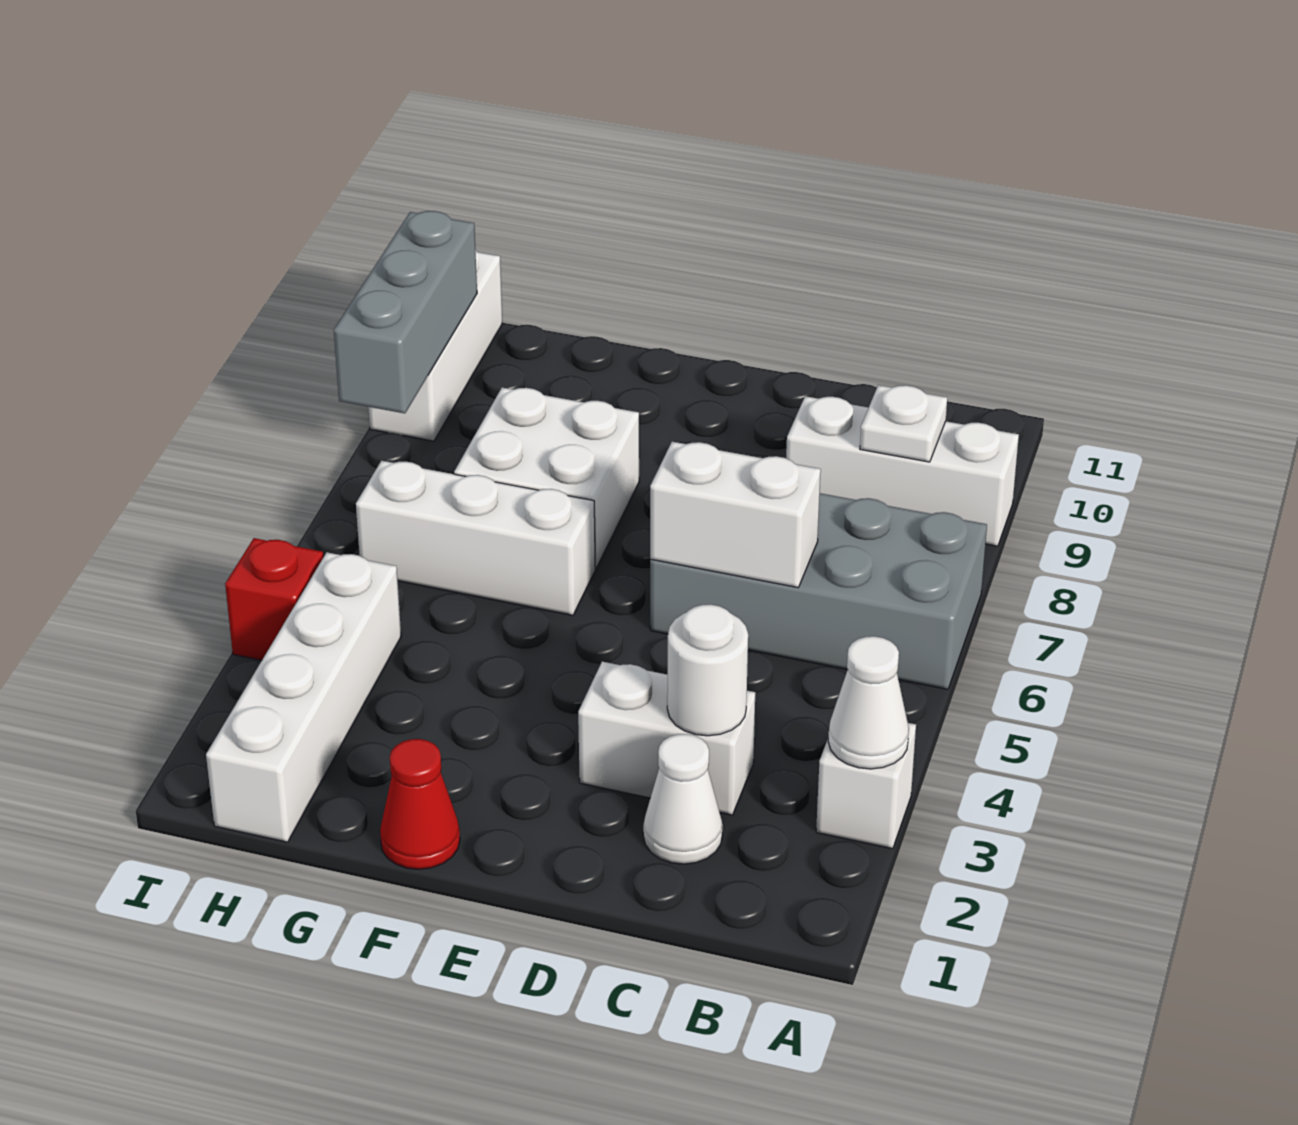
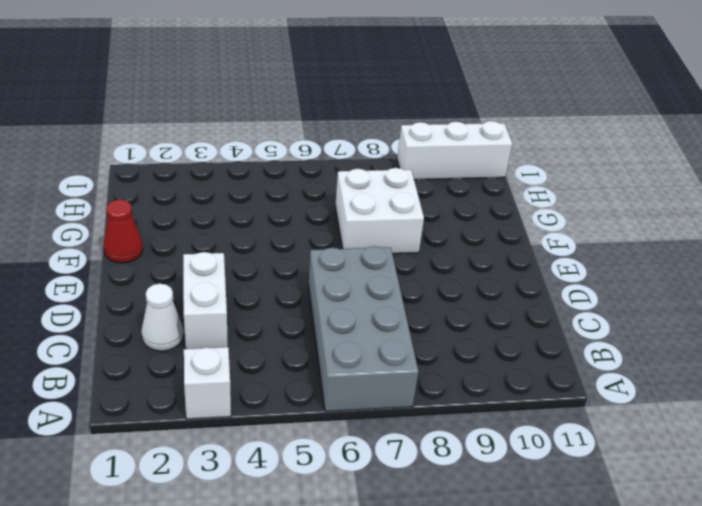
none -> white 1x3 brick [786,396,1019,546]
none -> white 1x3 brick [356,461,595,615]
none -> white 1x4 brick [206,552,401,842]

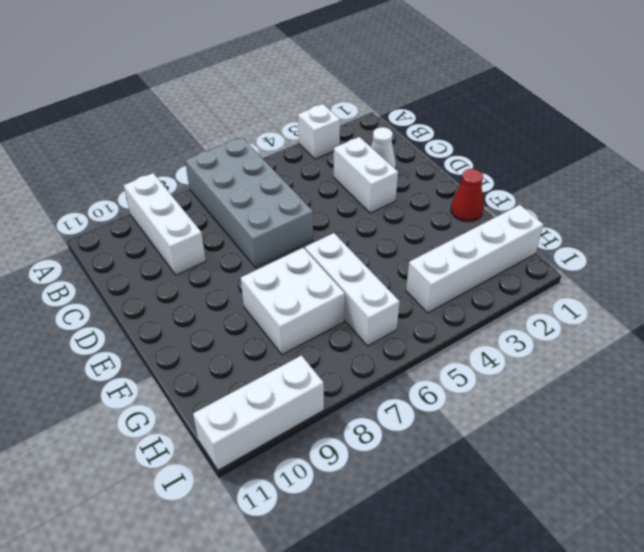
none -> red 1x1 brick [225,538,323,660]
none -> white 1x1 cone [828,636,909,769]
none -> white 1x1 plate [860,385,947,462]

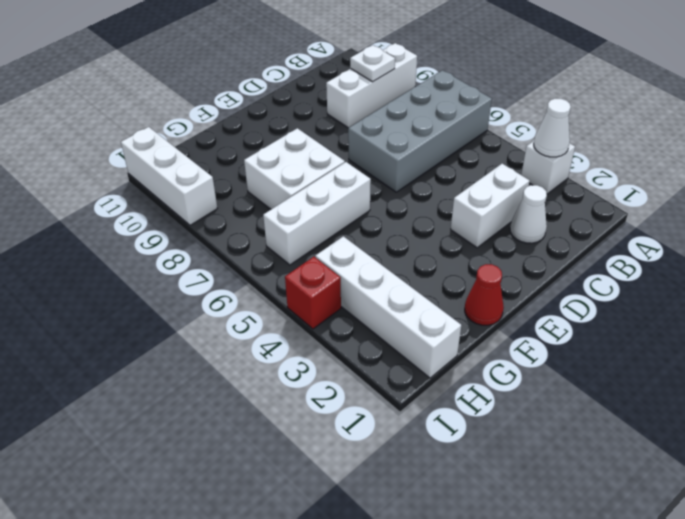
none -> white 1x1 round brick [667,604,748,736]
none -> white 1x2 brick [650,442,821,588]
none -> grey 1x3 brick [334,211,477,413]

